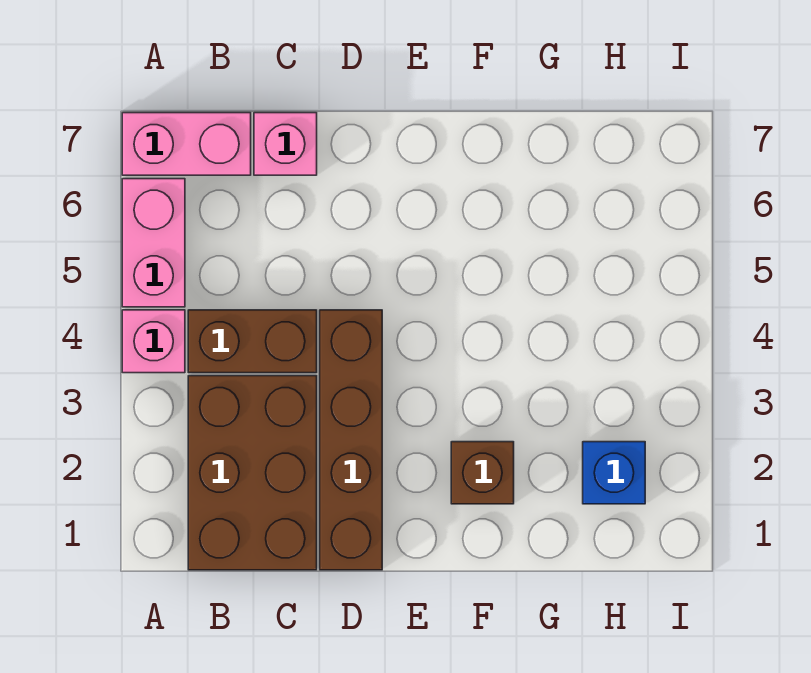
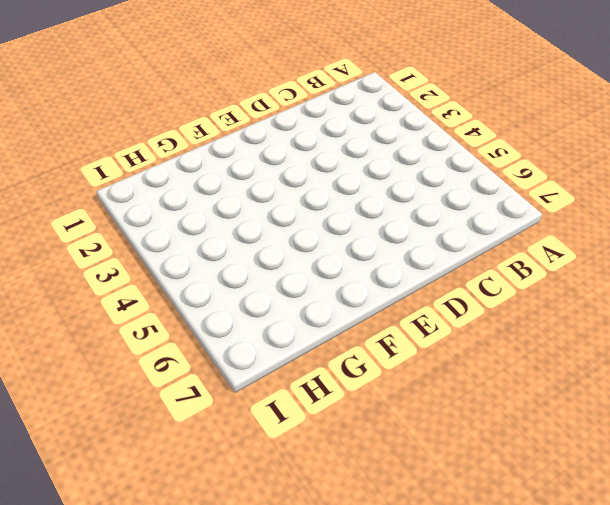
none -> pink 1x1 brick [122,310,185,373]
none -> pink 1x2 brick [122,179,185,307]

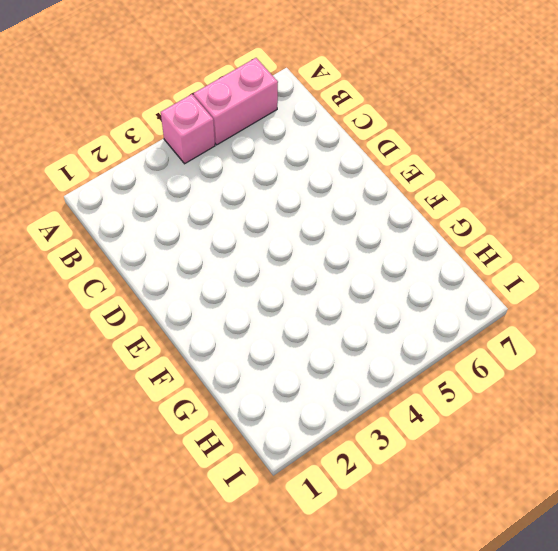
none -> pink 1x2 brick [122,113,251,175]
none -> brown 2x3 brick [188,376,317,570]

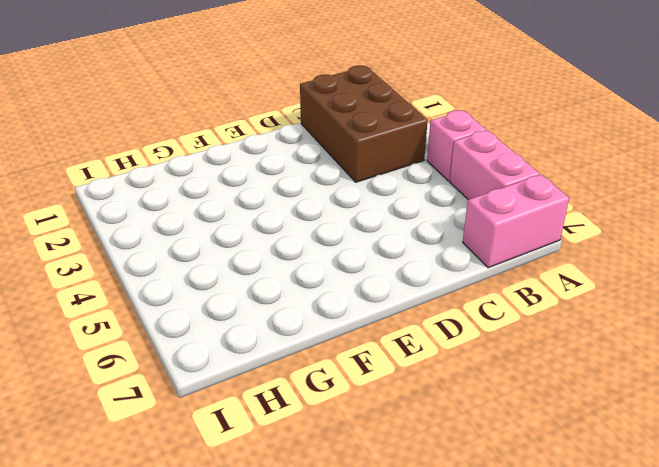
none -> brown 1x2 brick [188,310,317,373]
none -> pink 1x1 brick [254,113,317,175]

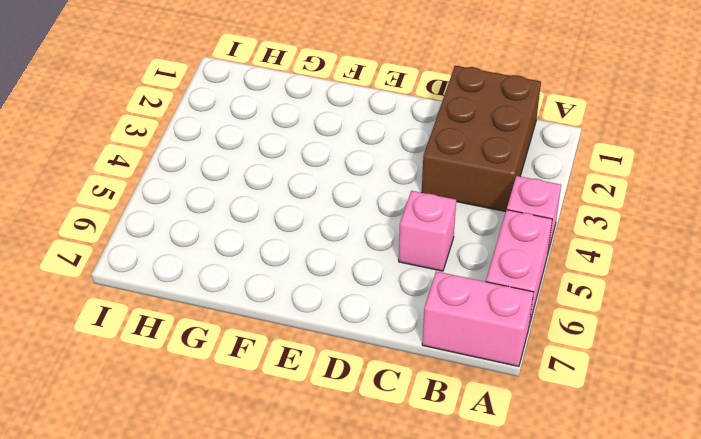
pink 1x1 brick [399,191,456,271] -> pink 1x1 brick moved to [254,113,317,175]
none -> brown 1x2 brick [188,310,317,373]
none -> brown 1x4 brick [320,310,382,570]

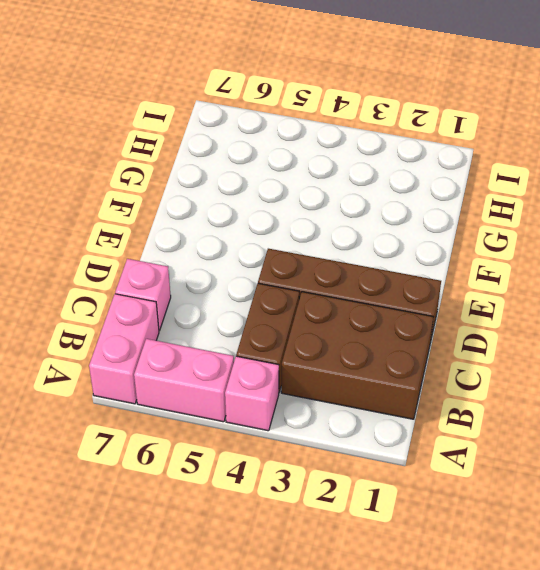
none -> brown 1x1 brick [451,442,514,504]
none -> blue 1x1 brick [583,442,645,504]

